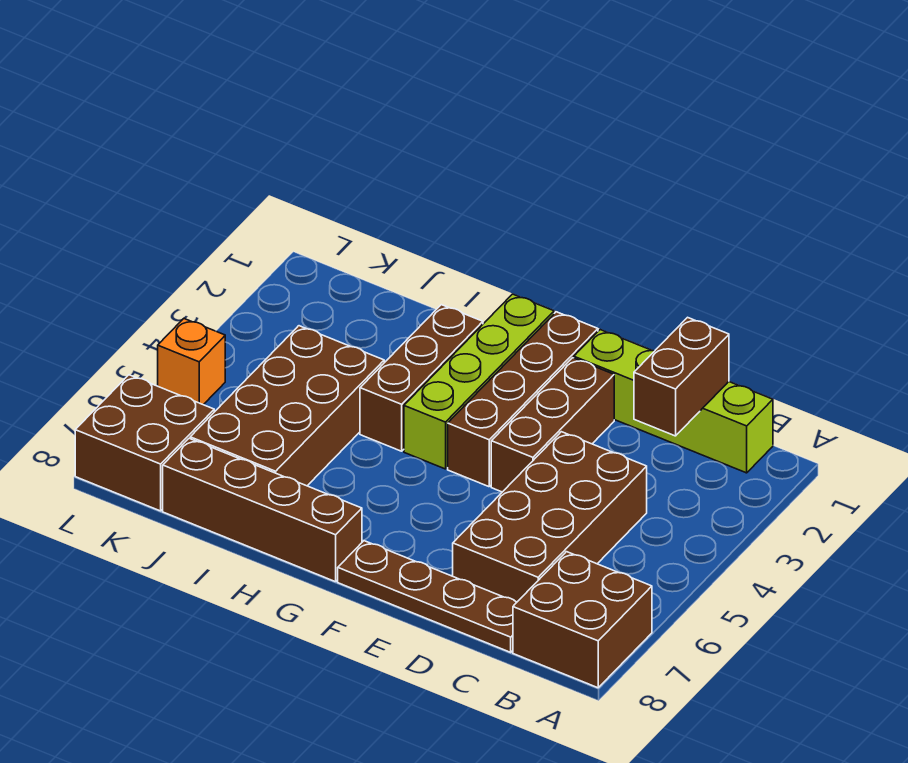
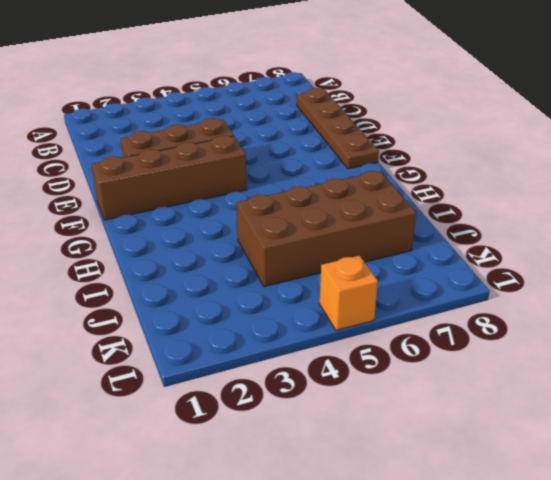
none -> brown 2x2 brick [513,552,652,688]
none -> lime 1x4 brick [574,330,773,473]
none -> brown 2x4 brick [453,432,647,602]

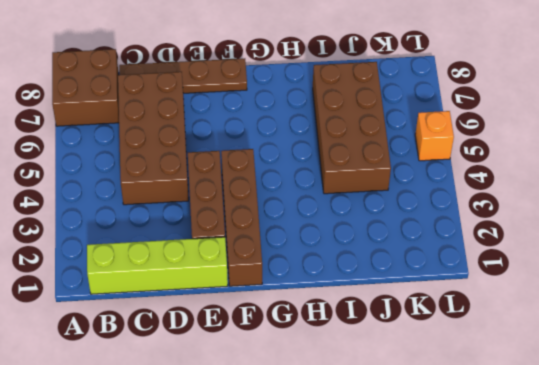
none -> lime 1x4 brick [404,294,554,469]
none -> brown 1x4 brick [163,438,362,582]
none -> brown 1x3 brick [360,305,483,451]

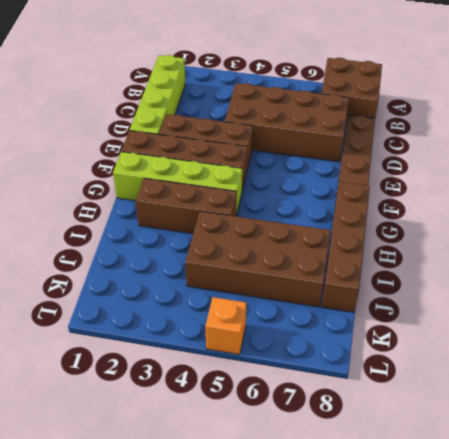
none -> brown 2x2 brick [75,375,214,511]
none -> brown 1x2 brick [634,317,729,436]

